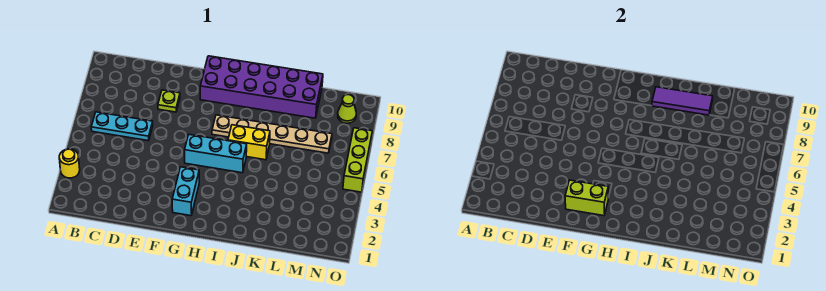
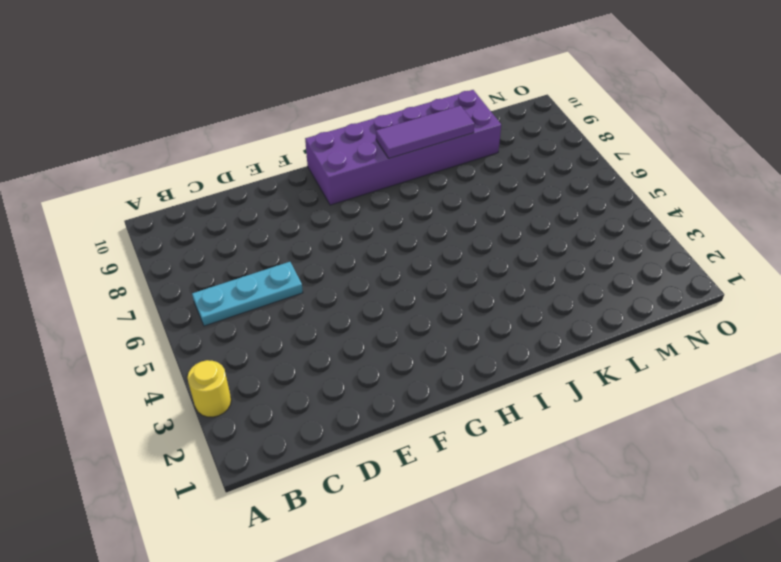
none -> lime 1x1 plate [158,90,180,112]
none -> cyan 1x2 brick [172,167,199,216]
none -> cyan 1x3 brick [185,135,247,173]

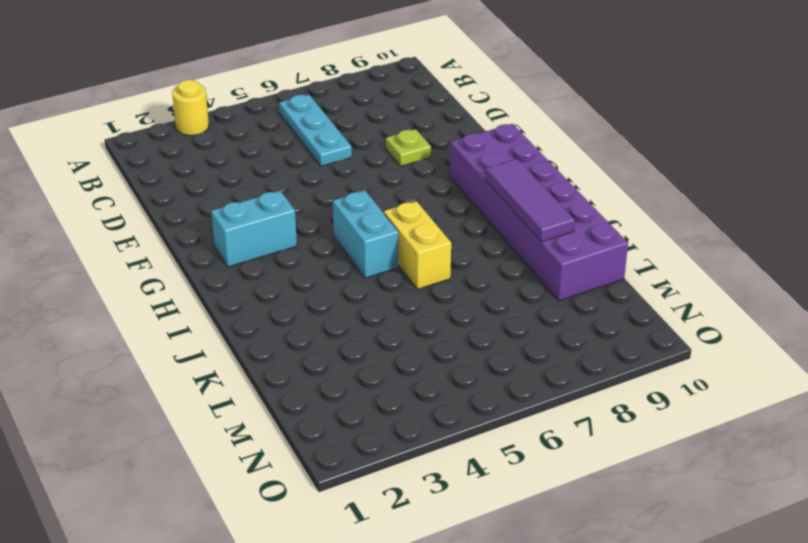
cyan 1x2 brick [333,191,398,278] -> cyan 1x3 brick [185,135,247,173]
none -> tan 1x6 plate [212,115,332,153]
none -> lime 1x1 cone [338,95,356,123]
none -> lime 1x3 brick [343,128,372,192]

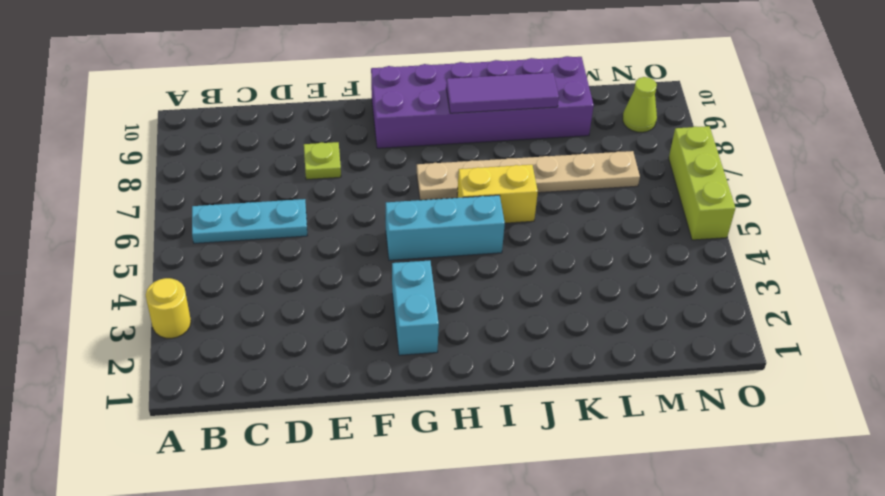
none -> lime 1x2 brick [565,180,608,216]

